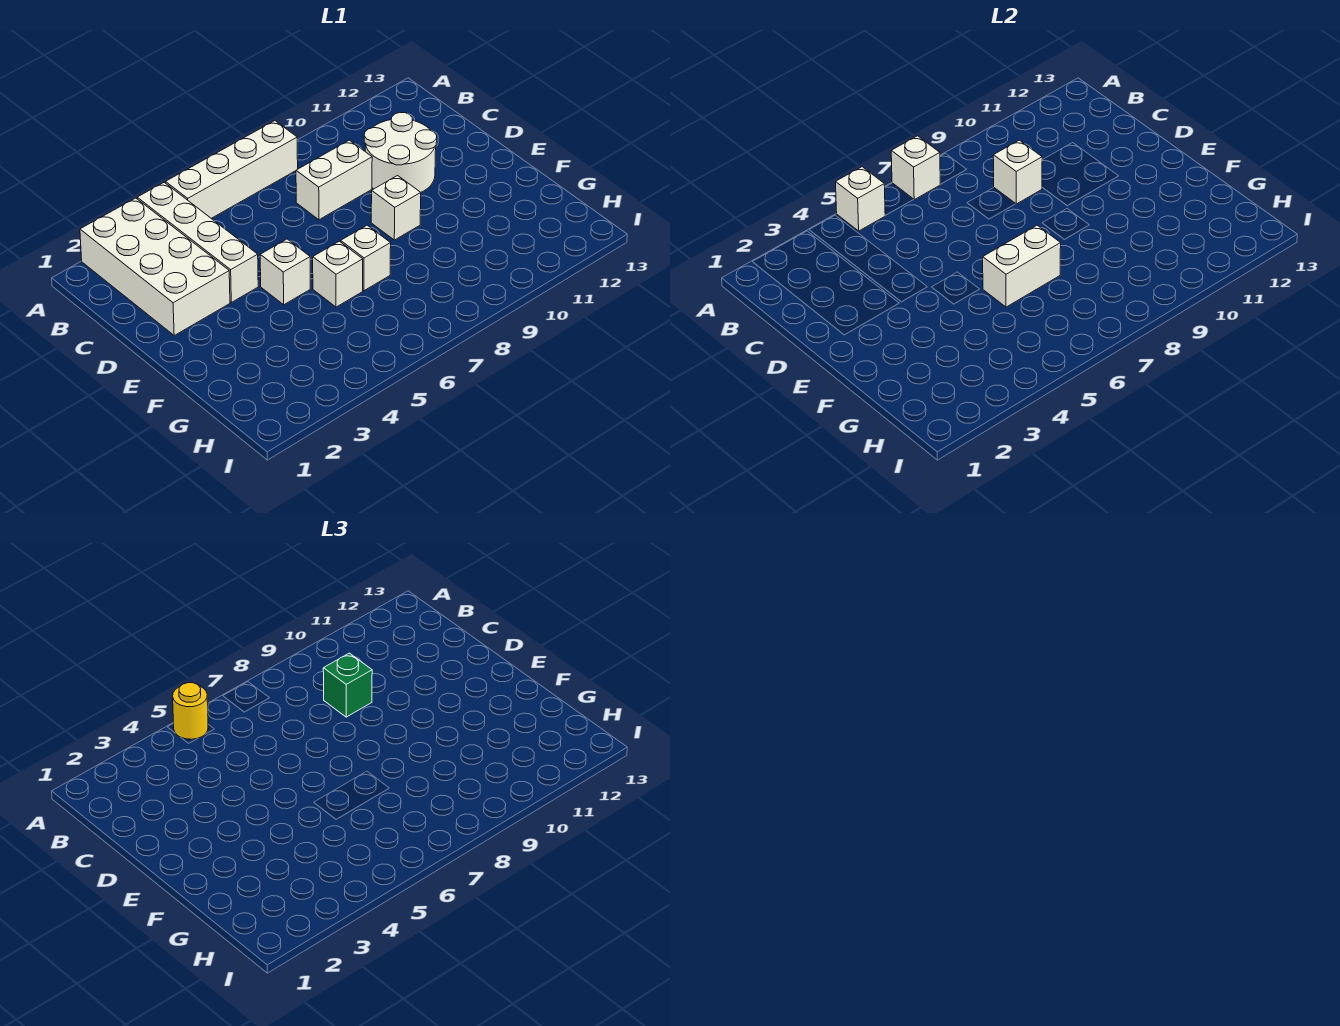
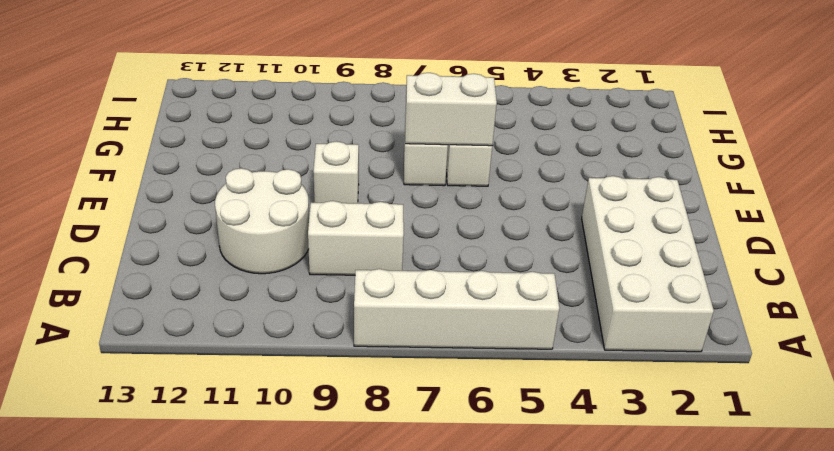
none -> white 1x4 brick [137,182,258,302]
none -> white 1x1 brick [260,239,310,305]
none -> white 1x1 brick [836,167,885,231]

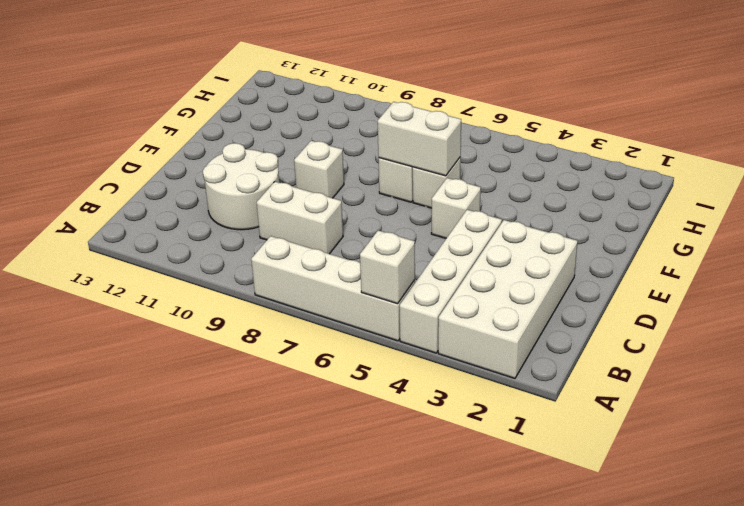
none -> white 1x1 brick [891,136,940,200]
none -> white 1x1 brick [993,140,1042,204]
none -> yellow 1x1 round brick [173,683,208,739]

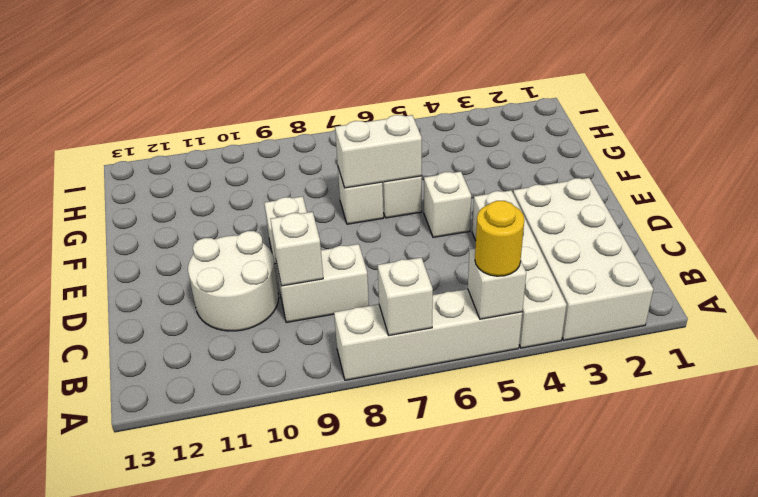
none -> green 1x1 brick [323,653,372,717]

